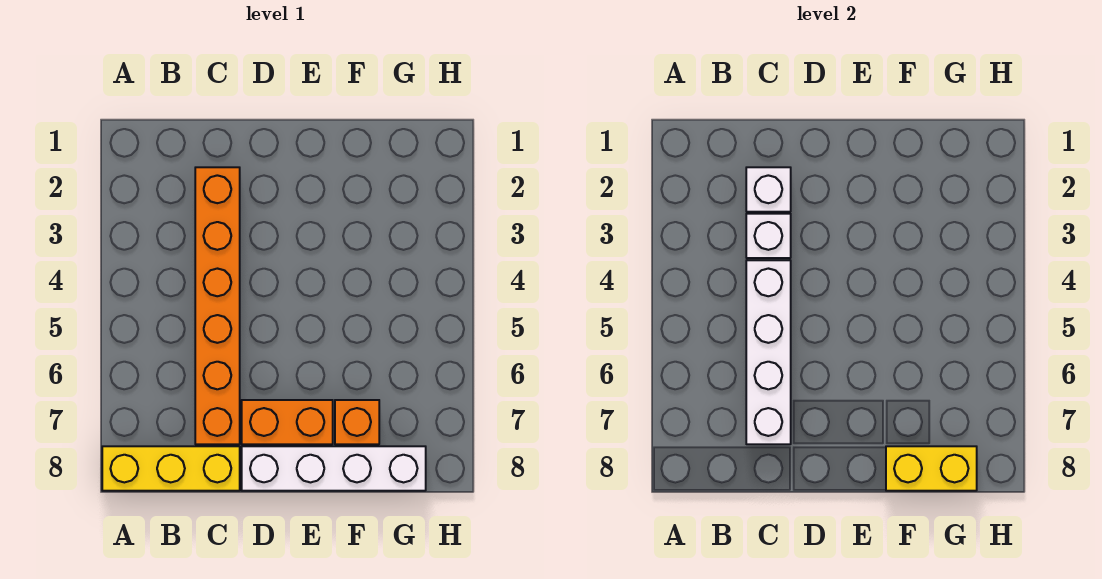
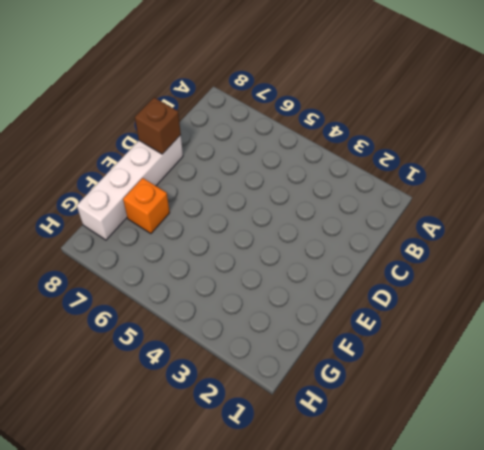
brown 1x1 brick [135,98,181,154] -> none
none -> yellow 1x3 brick [102,446,240,491]
none -> orange 1x6 brick [195,167,240,444]

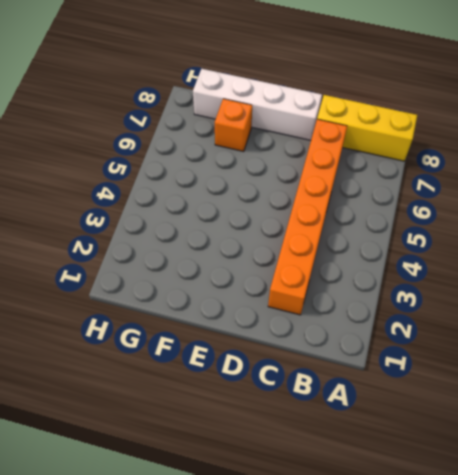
none -> orange 1x2 brick [242,400,333,444]
none -> white 1x1 brick [746,167,791,212]

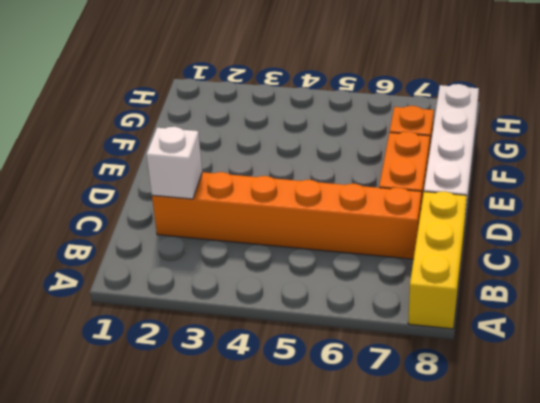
none -> white 1x1 brick [746,214,791,258]
none -> white 1x4 brick [746,260,791,444]

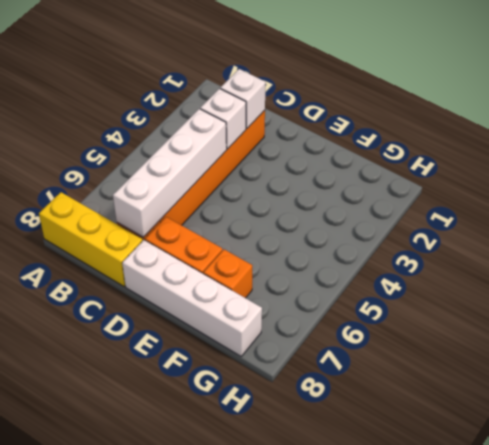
none -> yellow 1x2 brick [886,446,977,491]

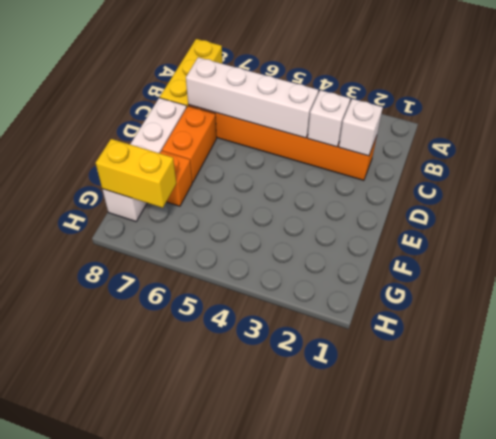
yellow 1x2 brick [96,139,176,208] -> yellow 1x2 brick turned to [886,446,977,491]

